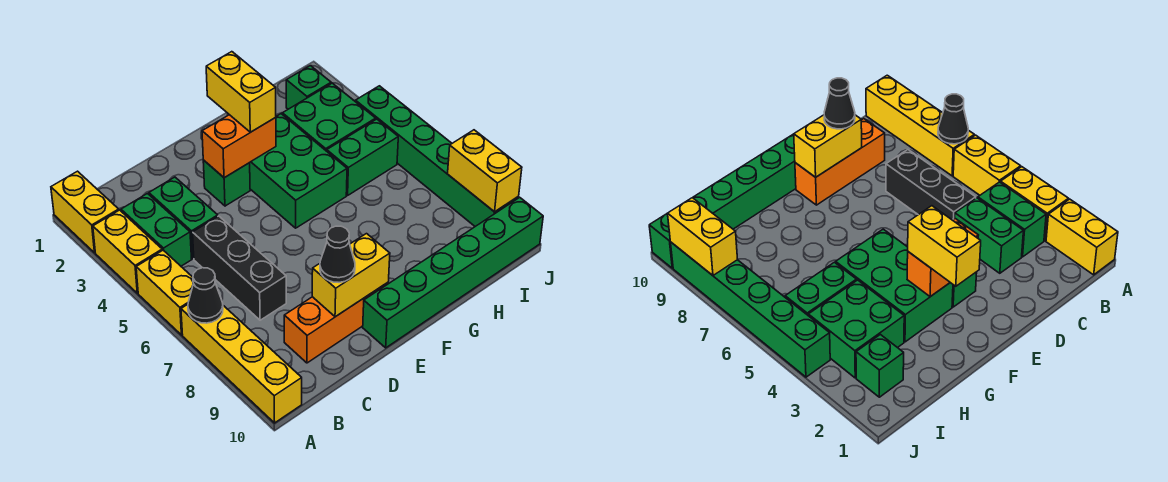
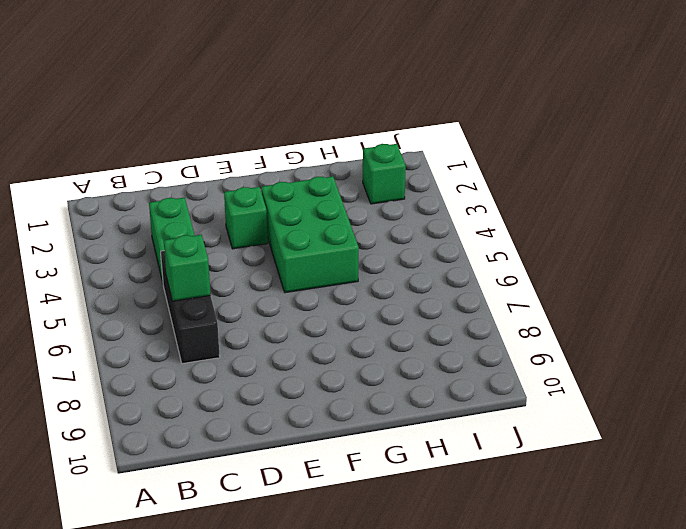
green 1x1 brick [164,235,210,301] -> none
none -> yellow 1x2 brick [51,171,119,253]
none -> yellow 1x2 brick [93,210,162,293]
none -> yellow 1x2 brick [136,250,193,335]

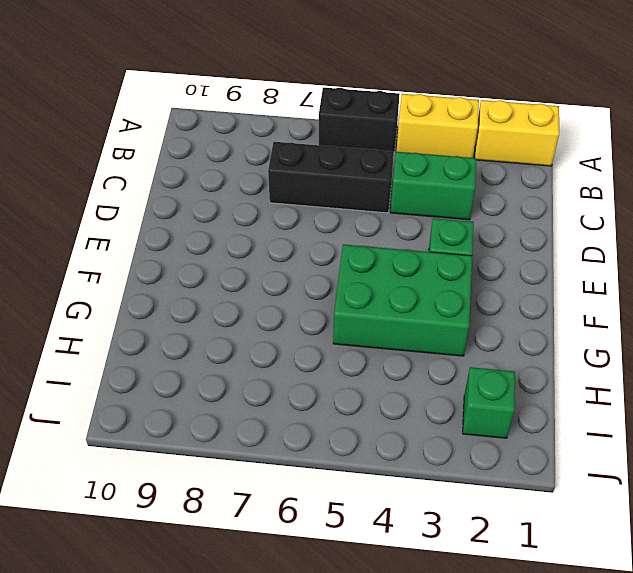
black 1x2 brick [319,87,400,152] -> yellow 1x2 brick [136,250,193,335]
none -> yellow 1x4 brick [181,304,302,423]
none -> green 1x2 brick [121,194,192,266]
none -> orange 1x3 brick [284,283,388,363]

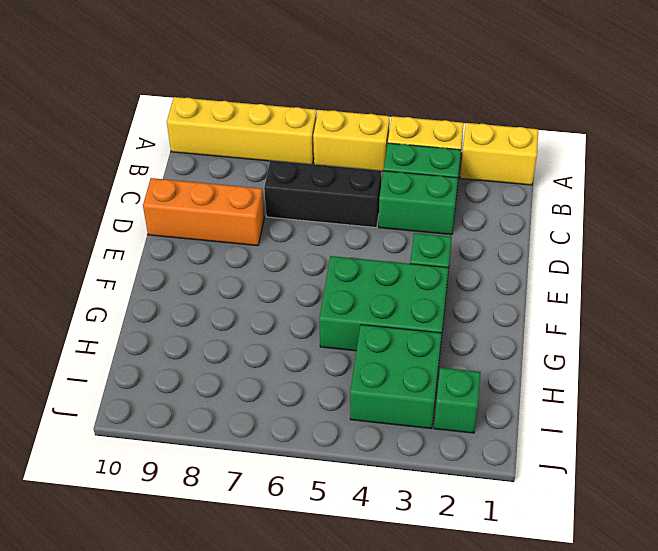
orange 1x3 brick [143,178,264,246] -> orange 1x3 brick turned to [284,283,388,363]
none -> green 1x6 brick [363,197,543,348]
none -> green 1x2 brick [327,119,398,195]
none -> green 1x6 brick [355,86,518,226]

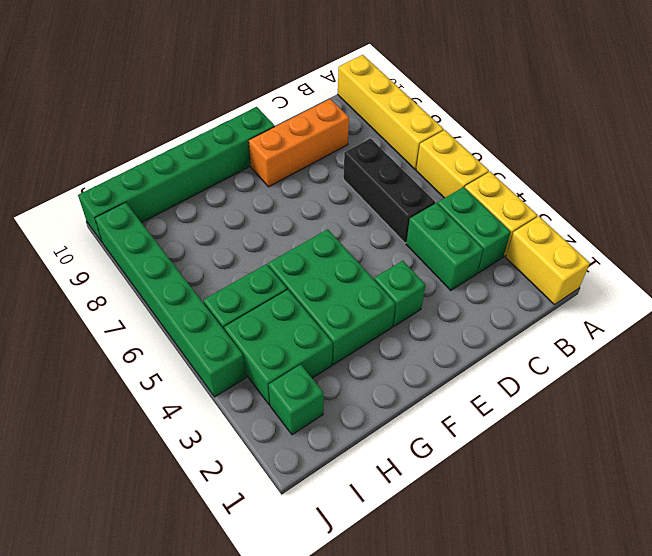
none -> black 1x1 cone [188,268,223,323]
none -> yellow 1x2 brick [312,234,390,317]
none -> orange 1x2 brick [202,115,276,178]

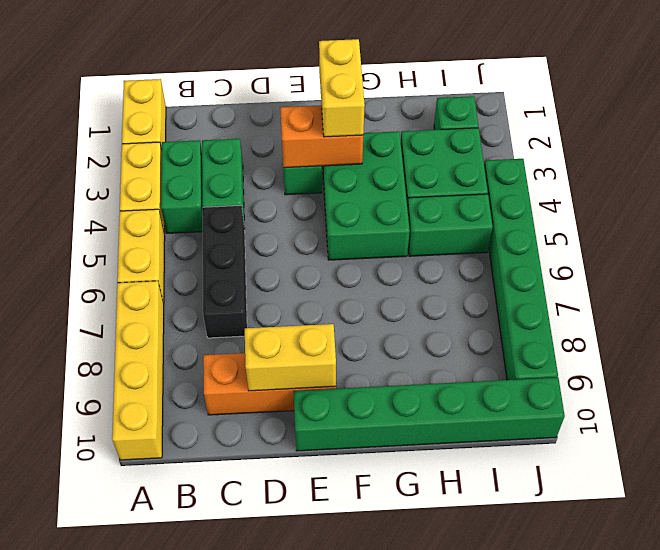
none -> black 1x1 cone [188,268,223,323]
none -> yellow 1x2 brick [448,130,522,212]
none -> black 1x1 cone [320,226,355,282]

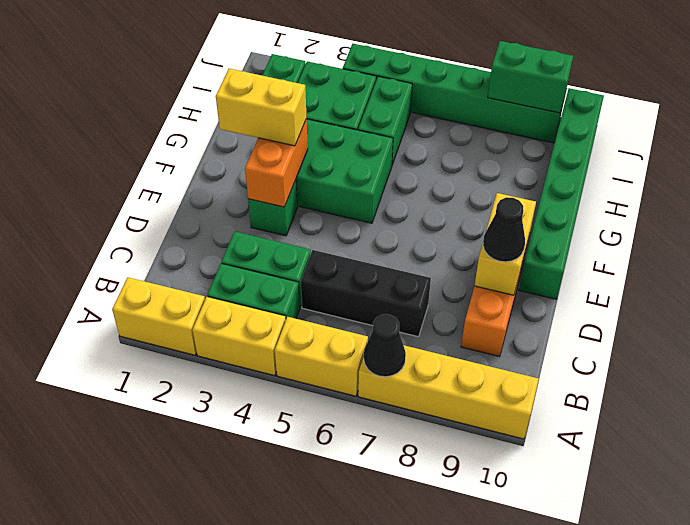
green 1x2 brick [488,41,573,113] -> yellow 1x2 brick [448,130,522,212]

